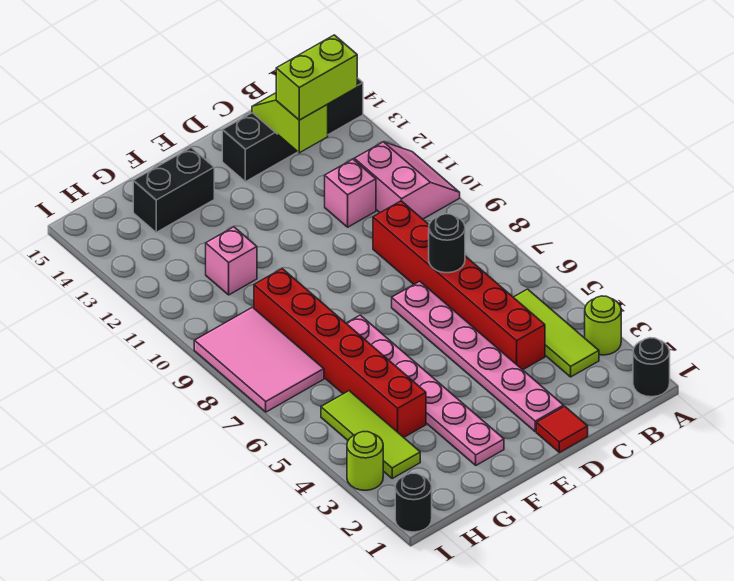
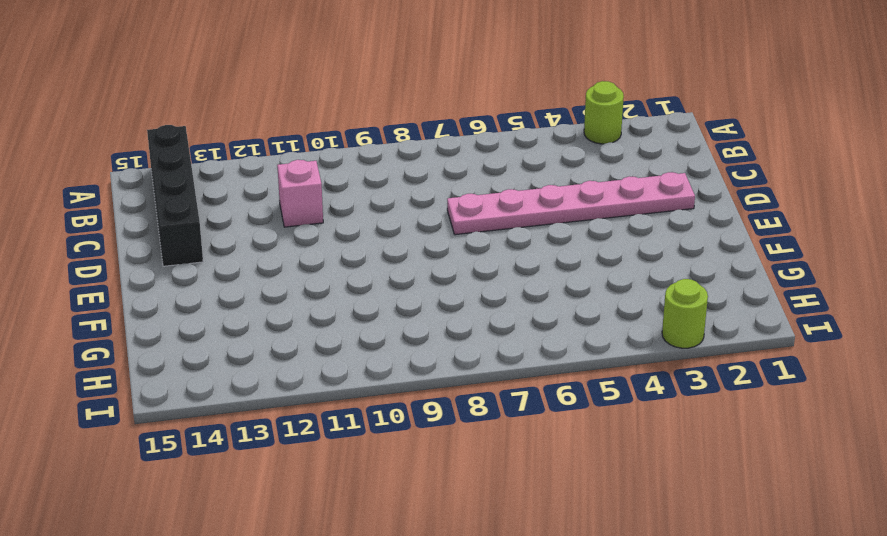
none -> black 1x1 round brick [633,338,670,397]
none -> pink 2x2 slope [354,142,460,219]
none -> lime 1x3 tile [513,289,599,377]

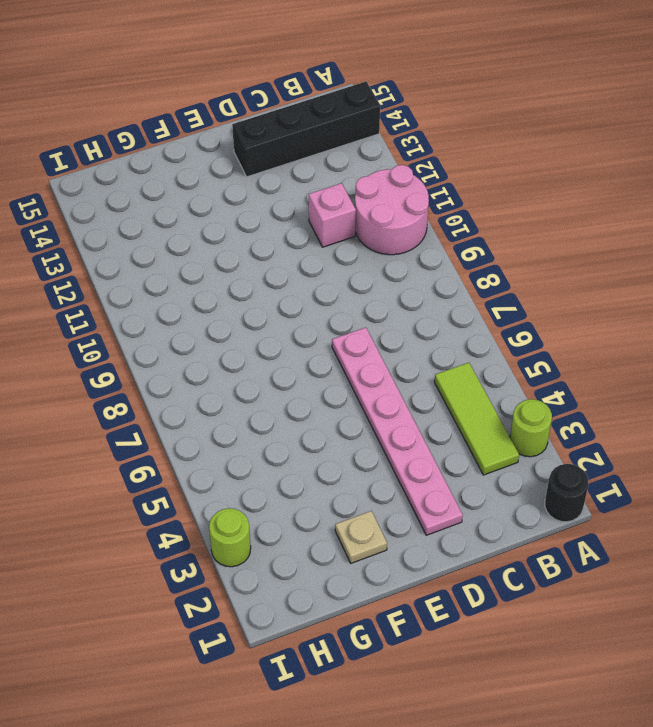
pink 2x2 round brick [355,165,429,255] -> pink 2x2 slope [354,142,460,219]
tan 1x1 plate [335,511,387,563] -> pink 1x6 plate [346,315,504,465]
none -> red 1x6 brick [373,201,545,370]
none -> red 1x1 tile [536,406,588,453]
none -> black 1x2 brick [133,148,214,232]

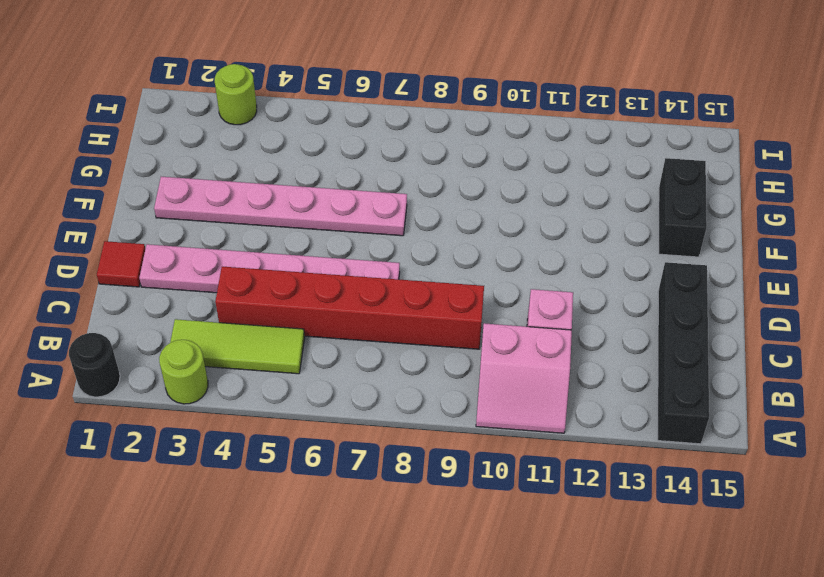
none -> red 1x6 brick [254,269,426,437]
none -> pink 1x1 brick [206,227,257,295]
none -> lime 1x3 tile [321,391,420,478]

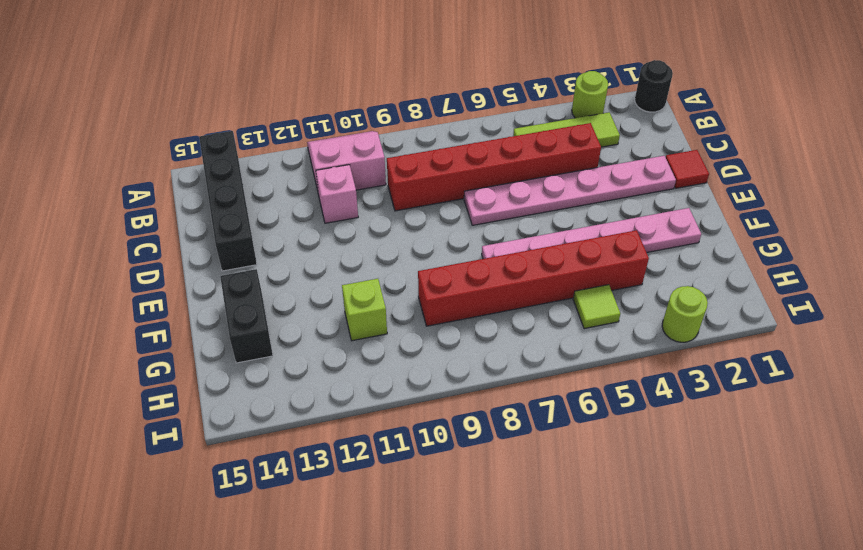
lime 1x1 brick [342,279,387,341] -> pink 1x1 brick [206,227,257,295]
lime 1x1 tile [573,285,620,329] -> lime 1x3 tile [321,391,420,478]
none -> pink 2x3 tile [194,307,324,412]
none -> black 1x1 round brick [395,473,432,532]
none -> black 1x1 round brick [429,214,465,273]

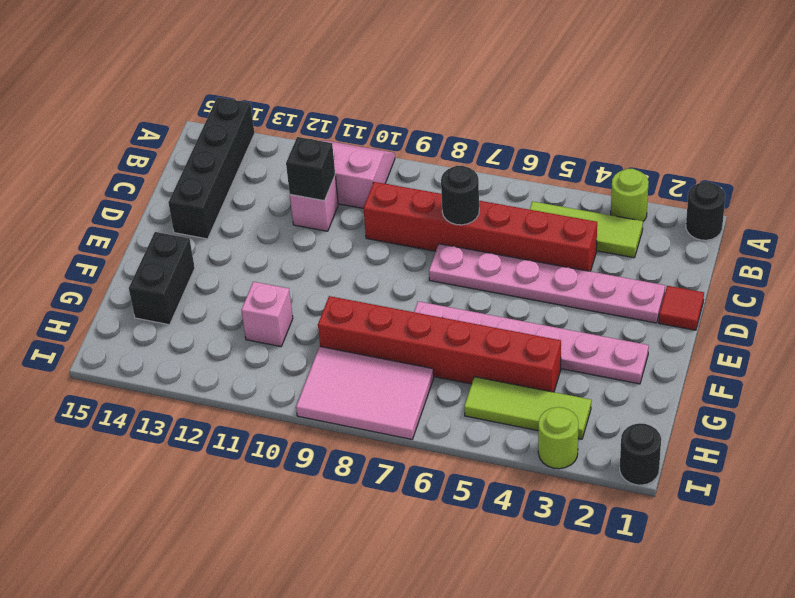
black 1x1 brick [286,137,335,201] -> none
none -> lime 1x2 slope [252,93,328,153]
none -> lime 1x2 brick [276,35,357,120]

